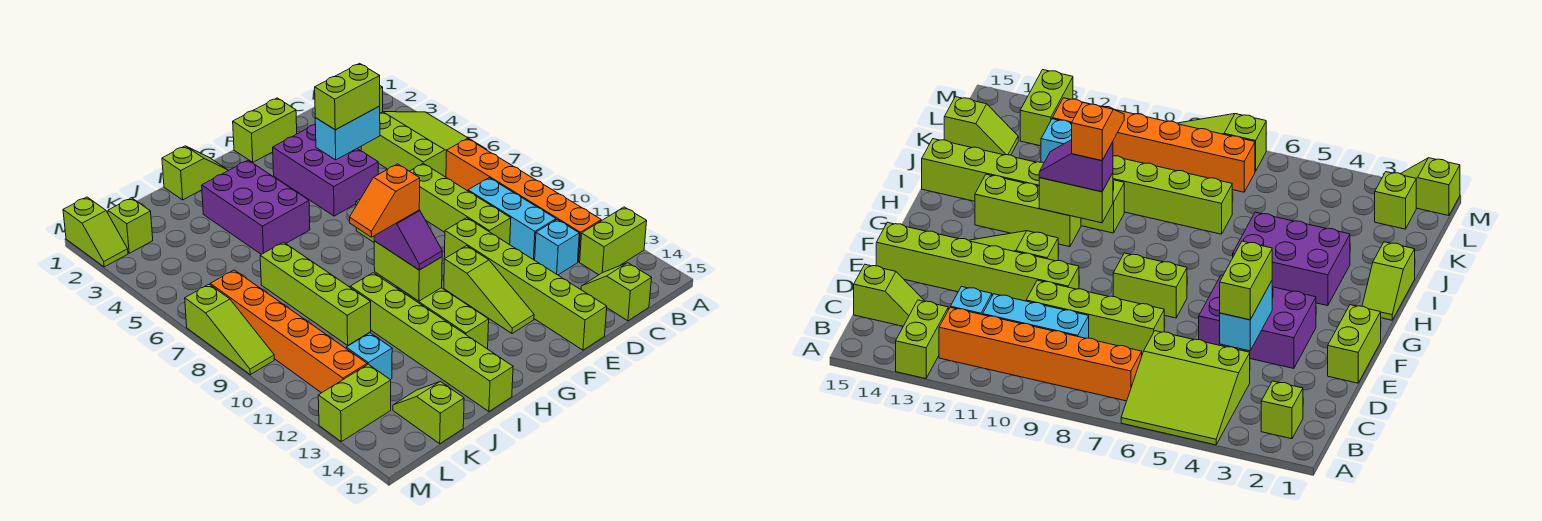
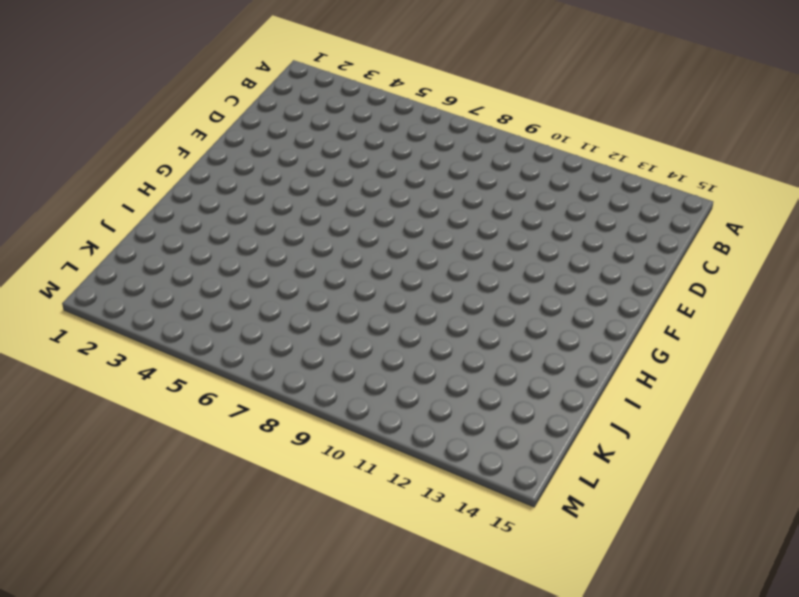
none -> lime 3x3 slope [361,112,487,177]
none -> lime 1x2 brick [580,207,647,275]
none -> lime 1x1 brick [1261,381,1303,439]
none -> orange 1x6 brick [446,139,601,262]

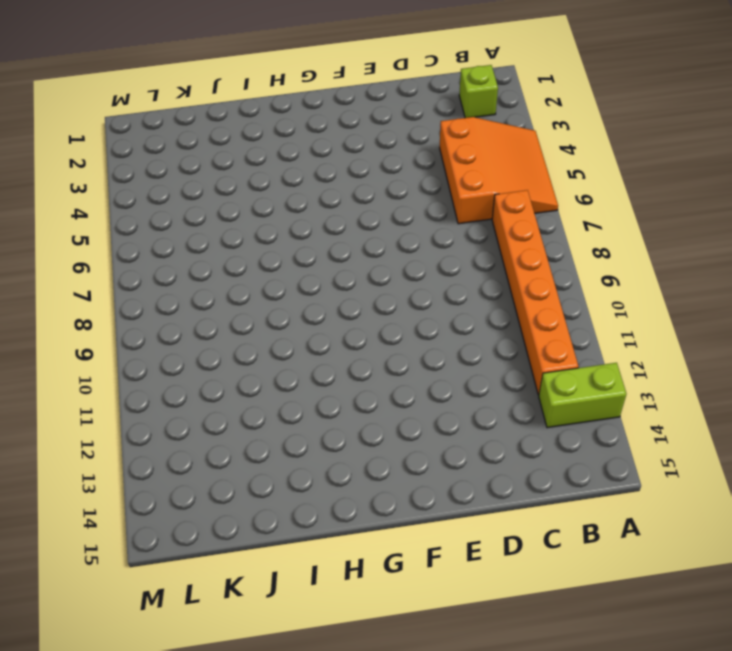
orange 3x3 slope [440,117,558,224] -> lime 3x3 slope [361,112,487,177]
none -> cyan 1x3 brick [468,178,556,260]
none -> cyan 1x1 brick [535,220,579,275]
none -> lime 1x2 slope [581,263,651,321]
none -> lime 1x4 brick [410,163,511,245]

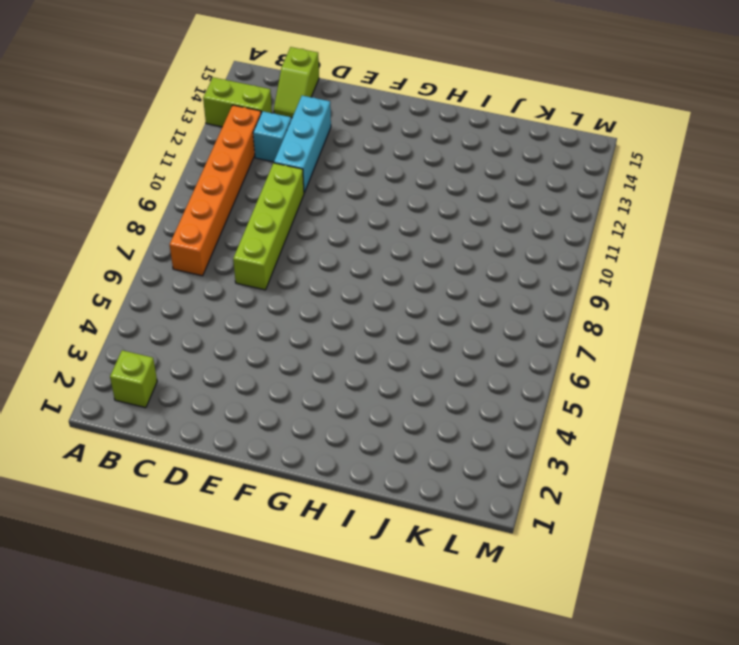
cyan 1x3 brick [274,96,331,193] -> cyan 1x3 brick moved to [468,178,556,260]
none -> lime 3x3 slope [361,112,487,177]
none -> lime 1x2 brick [233,98,297,162]
none -> purple 2x3 brick [273,124,378,216]
none -> lime 1x6 brick [444,218,607,350]

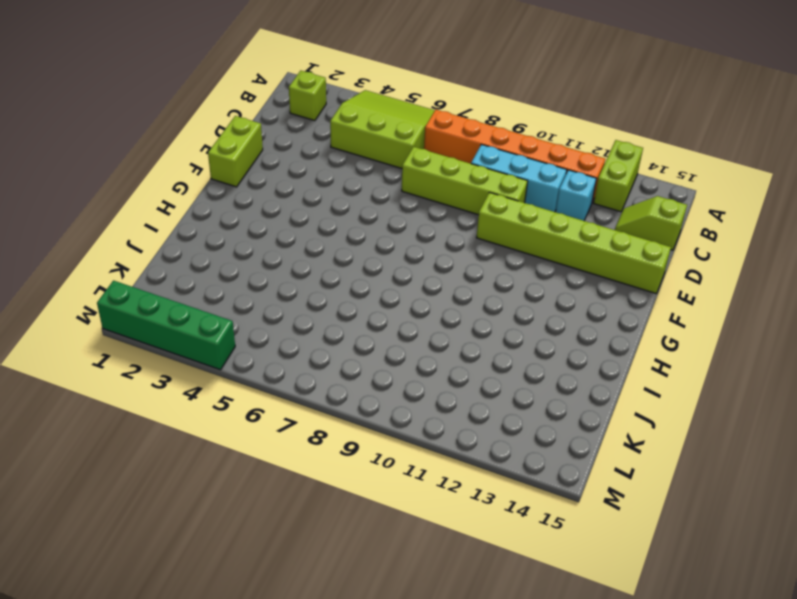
green 1x4 brick [97,281,235,370] -> lime 1x2 slope [63,197,128,267]
none -> purple 2x3 brick [273,124,378,216]
none -> lime 1x2 brick [1113,253,1187,318]
none -> lime 1x3 slope [444,246,534,333]
none -> lime 1x2 slope [162,146,228,200]

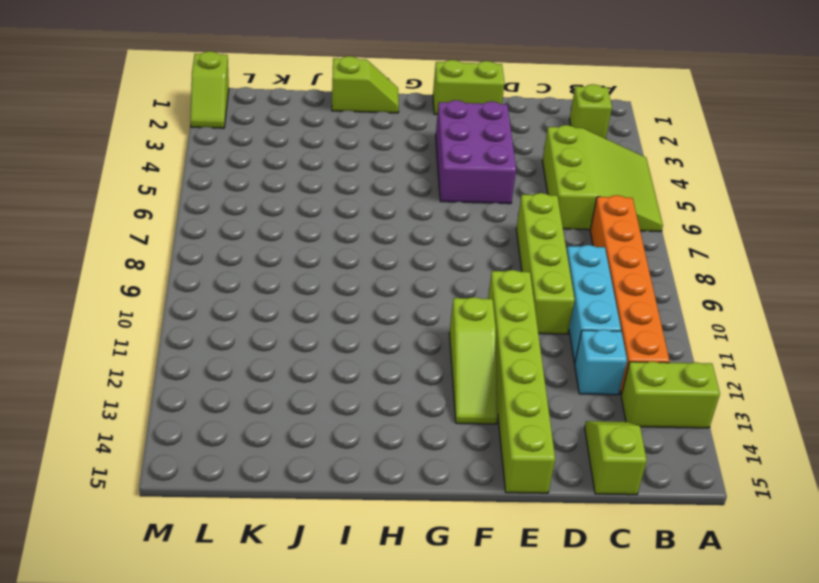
none -> lime 1x2 brick [1113,253,1187,318]
none -> purple 2x3 brick [202,160,310,255]
none -> lime 1x3 brick [397,287,489,349]
none -> lime 1x6 brick [350,273,513,412]

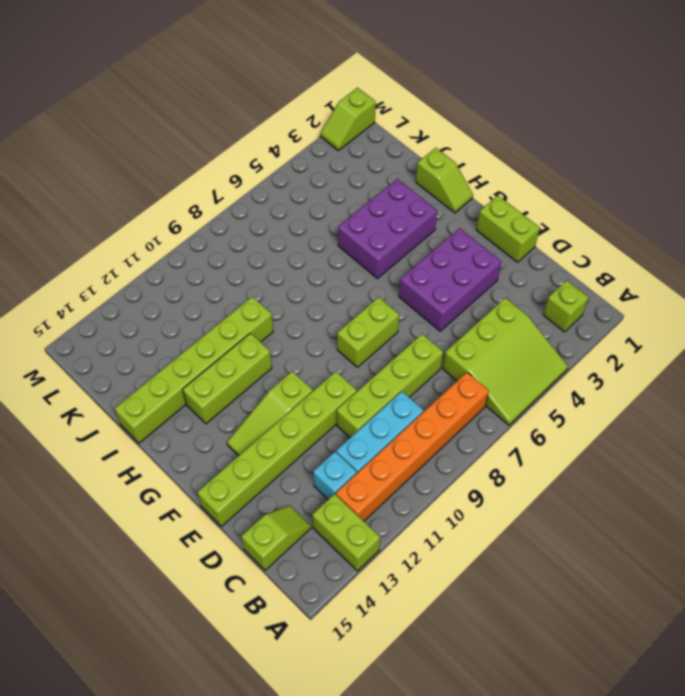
none -> lime 1x4 brick [260,242,371,345]
none -> cyan 1x1 brick [346,333,392,380]
none -> lime 1x2 slope [393,381,464,444]
none -> lime 1x1 brick [108,198,153,253]

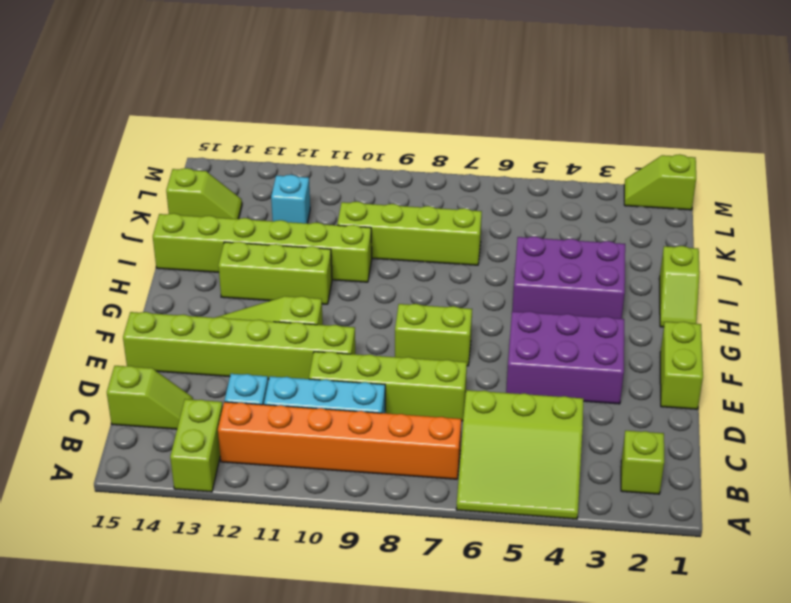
none -> lime 1x1 brick [108,198,153,253]
none -> orange 1x6 brick [210,270,367,393]
none -> lime 1x2 brick [318,364,391,442]
none -> lime 1x3 slope [185,284,274,375]

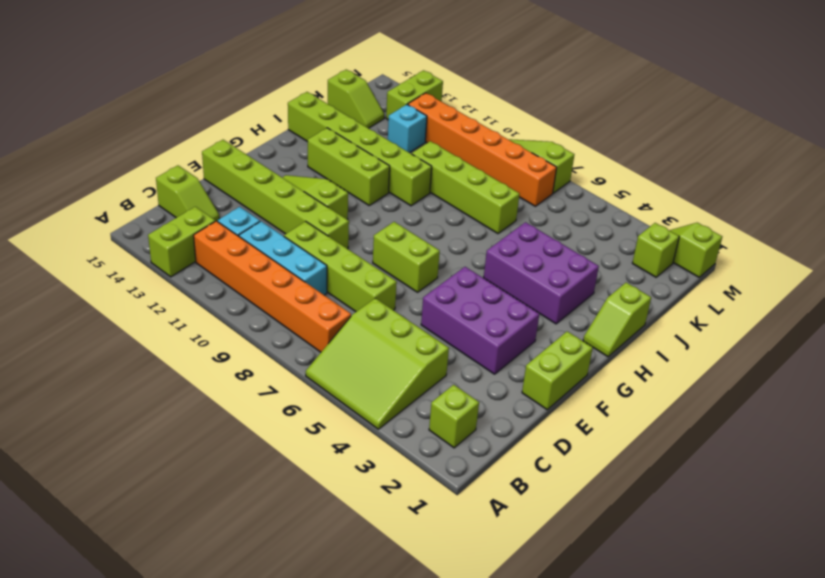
none -> cyan 1x2 brick [315,106,380,160]
none -> lime 1x2 brick [374,241,442,301]
none -> lime 1x2 brick [315,63,380,130]
none -> purple 1x2 slope [374,210,442,270]

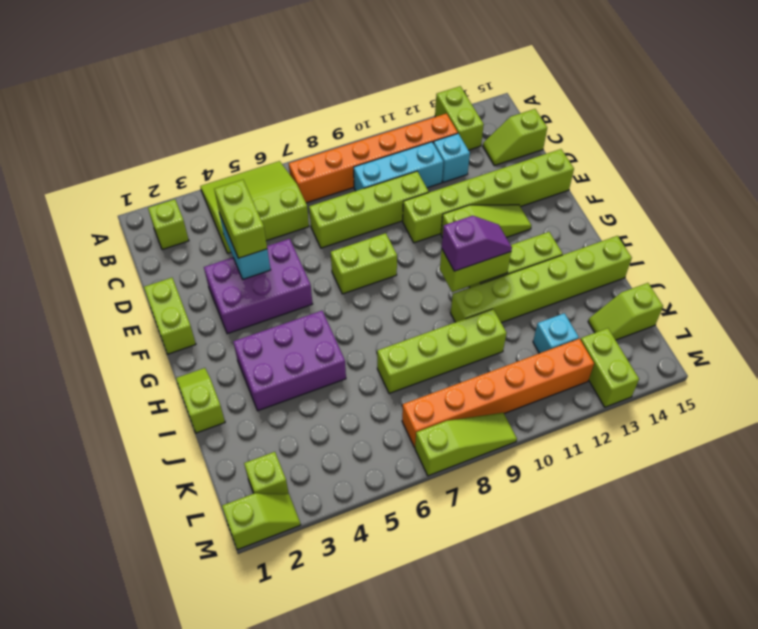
none -> orange 1x2 slope [350,164,420,237]

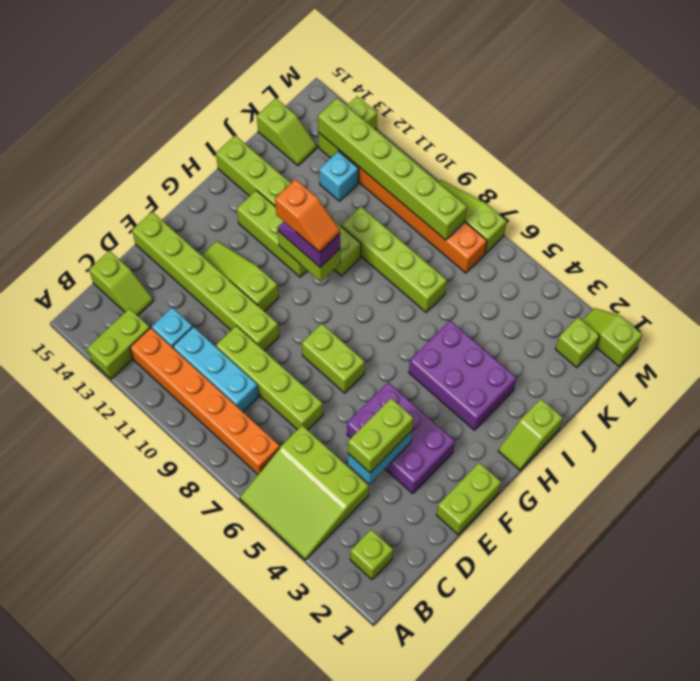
orange 1x2 slope [275,179,340,252] -> orange 1x2 slope turned to [350,164,420,237]
lime 1x6 brick [318,98,467,240] -> none

